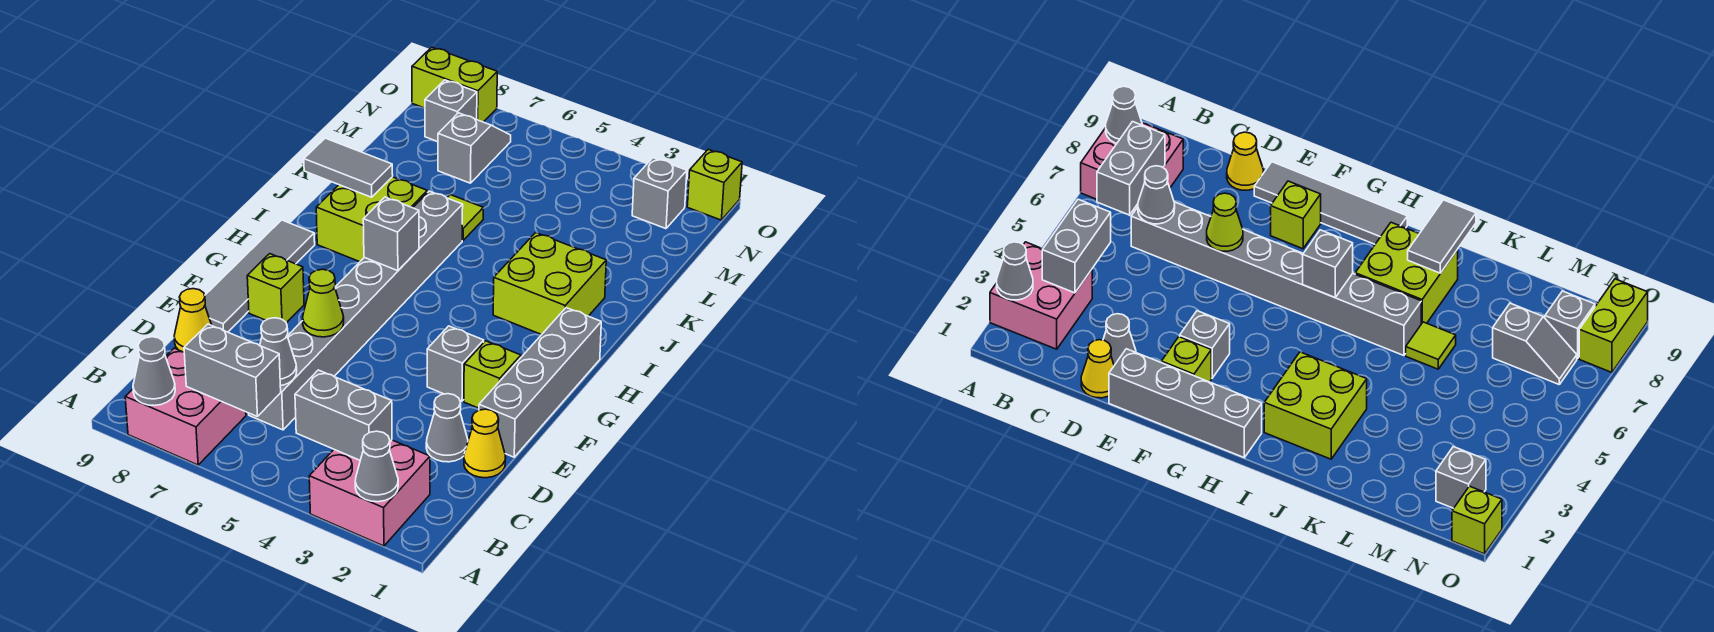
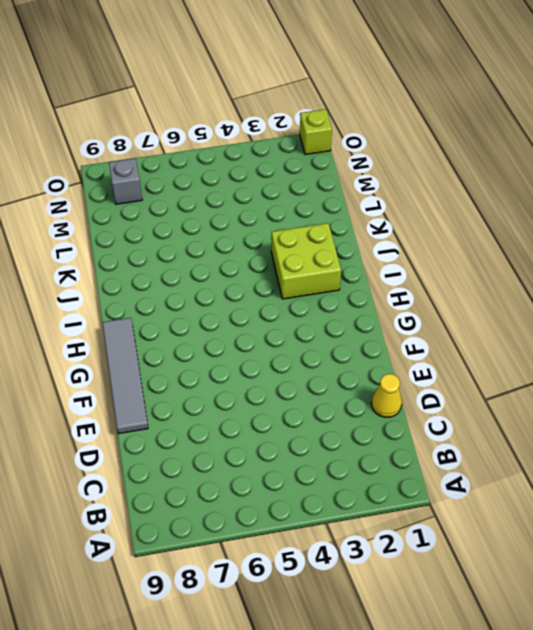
none -> pink 2x2 brick [309,440,430,546]
none -> pink 2x2 brick [125,348,246,465]
none -> grey 1x8 brick [249,191,463,430]

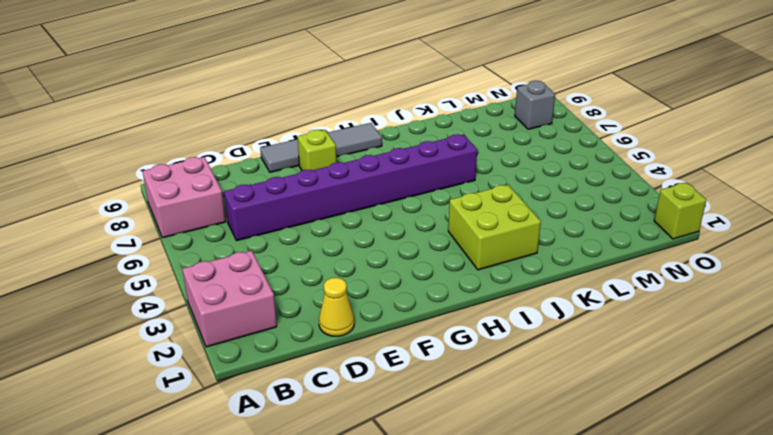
purple 1x8 brick [224,134,477,241] -> grey 1x8 brick [249,191,463,430]
none -> grey 1x1 cone [426,394,468,462]
none -> yellow 1x1 cone [174,289,211,352]
none -> grey 1x4 brick [479,308,601,457]

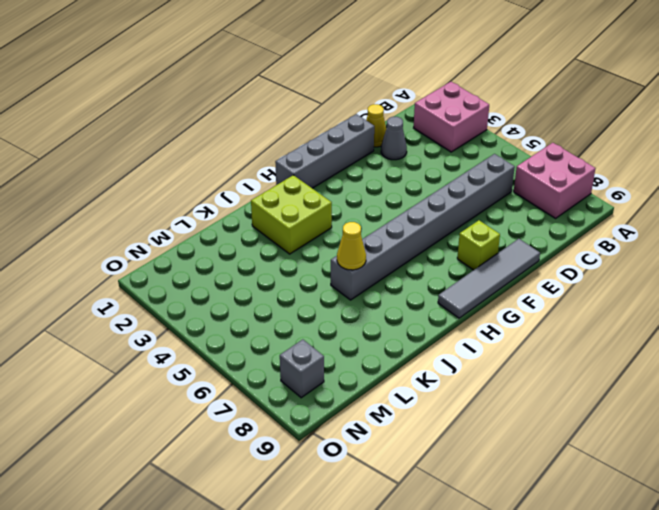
yellow 1x1 cone [337,222,366,270] -> yellow 1x1 cone moved to [174,289,211,352]
none -> lime 1x1 brick [464,341,521,408]
none -> grey 1x1 brick [427,326,484,401]
none -> lime 2x2 brick [316,177,427,262]

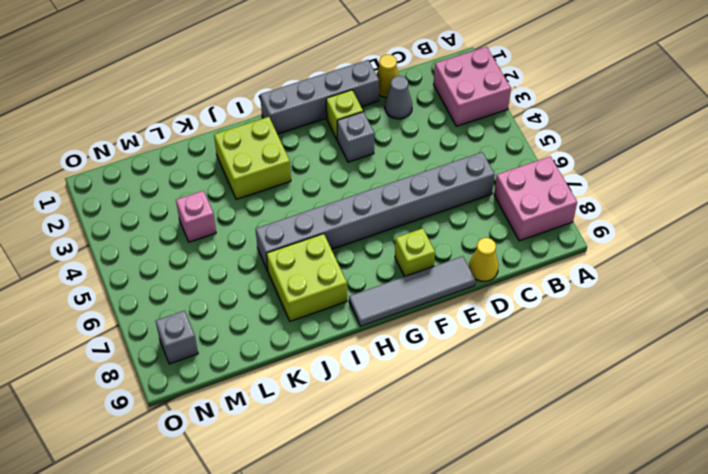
pink 1x1 brick [176,191,216,242] -> none
none -> lime 1x1 tile [447,195,483,240]
none -> grey 1x2 slope [438,113,511,183]
none -> grey 1x1 brick [632,158,687,229]

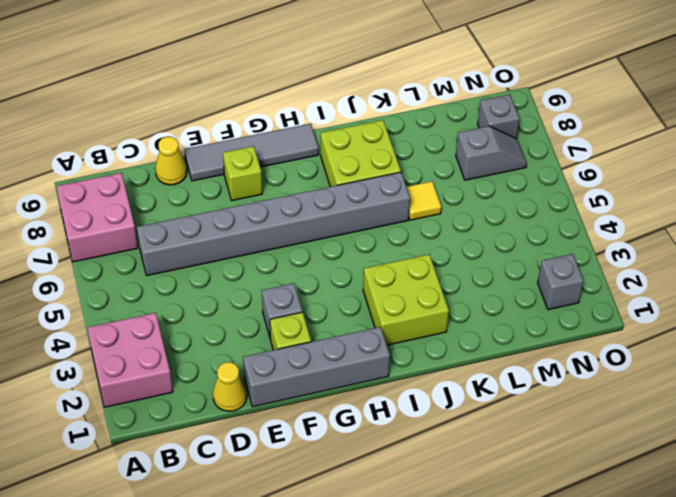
yellow 1x1 tile [407,181,441,220] -> lime 1x1 tile [447,195,483,240]
none -> grey 1x1 cone [426,394,468,462]
none -> lime 1x1 brick [687,149,742,220]
none -> lime 1x2 brick [412,47,497,122]

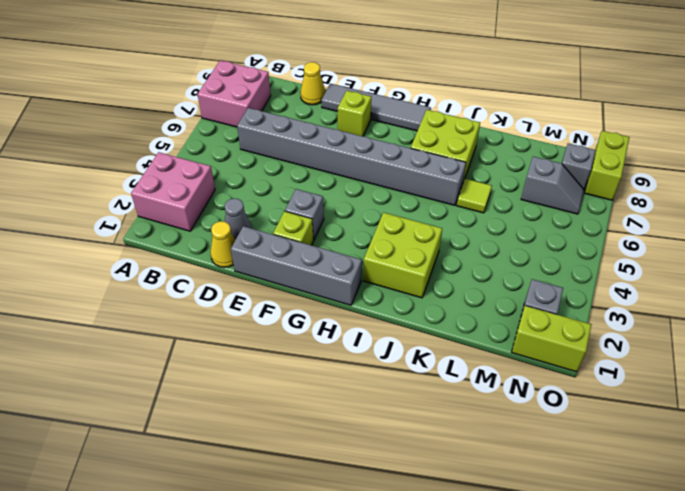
lime 1x2 brick [512,306,592,372] -> lime 1x1 brick [687,149,742,220]
none -> grey 1x1 cone [355,431,398,502]
none -> grey 1x1 cone [133,337,175,406]
none -> grey 1x2 brick [295,370,392,460]

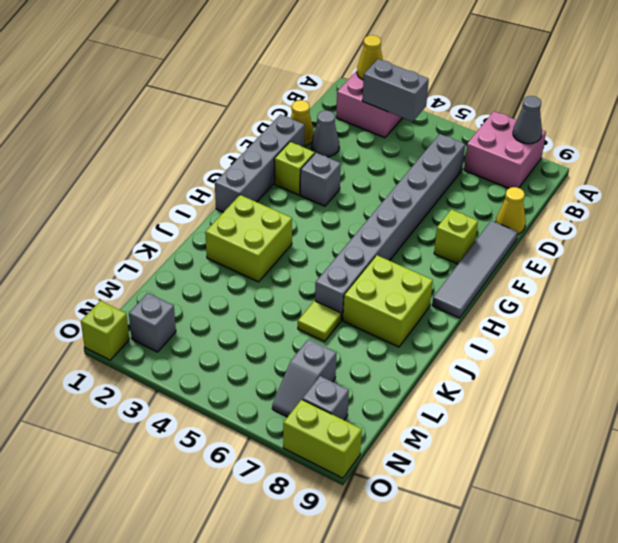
yellow 1x1 cone [357,35,383,80] -> grey 1x1 cone [355,431,398,502]
none -> grey 1x2 brick [184,324,281,417]
none -> grey 1x1 cone [260,318,297,386]
none -> lime 1x1 cone [303,269,344,337]

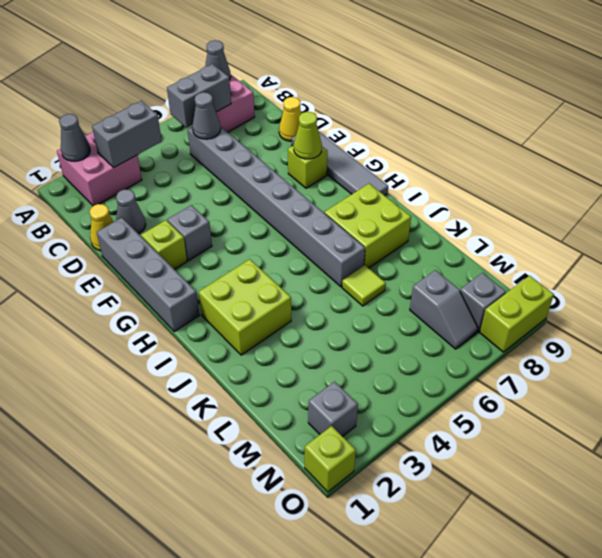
lime 1x1 cone [294,112,322,159] -> lime 1x1 cone moved to [303,269,344,337]
none -> grey 1x1 brick [363,197,419,271]
none -> grey 1x2 tile [304,138,393,197]

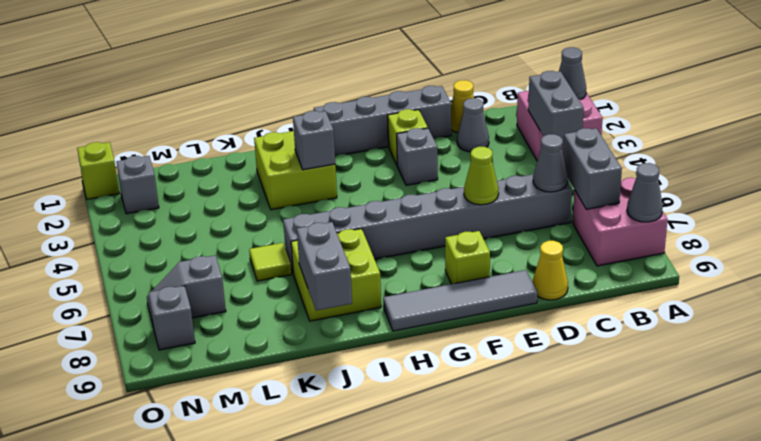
grey 1x1 brick [293,111,335,170] -> grey 1x1 brick moved to [363,197,419,271]
grey 1x2 brick [297,222,352,311] -> grey 1x2 tile [304,138,393,197]
none -> lime 1x2 brick [412,47,497,122]

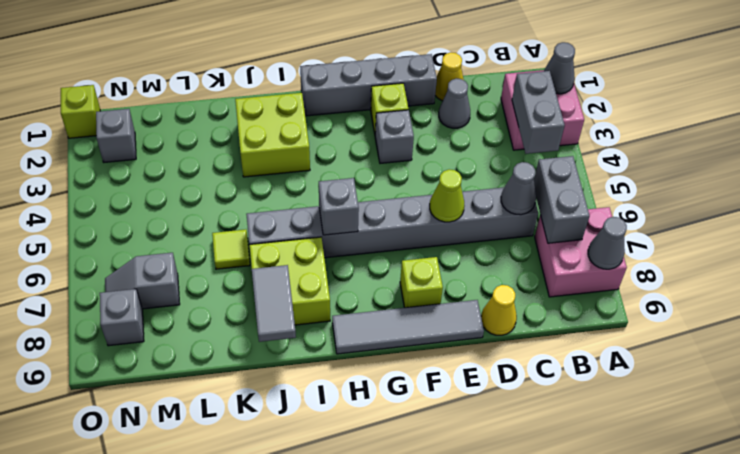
none -> lime 1x2 brick [412,47,497,122]

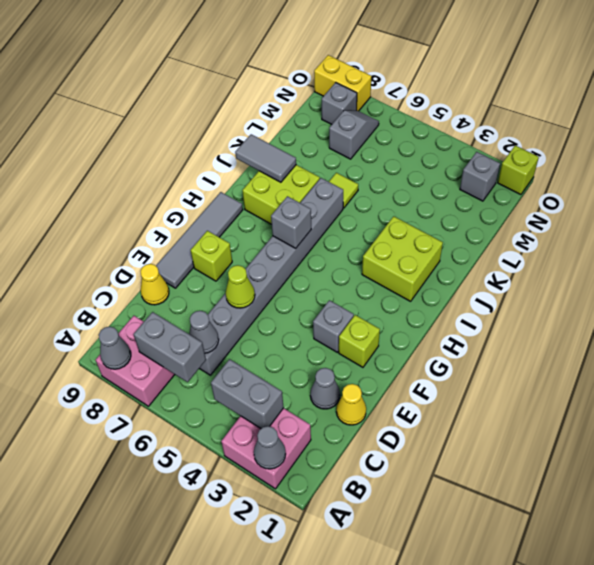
yellow 1x2 brick [314,55,372,111] -> lime 1x2 brick [412,47,497,122]
none -> grey 1x4 brick [479,308,601,457]

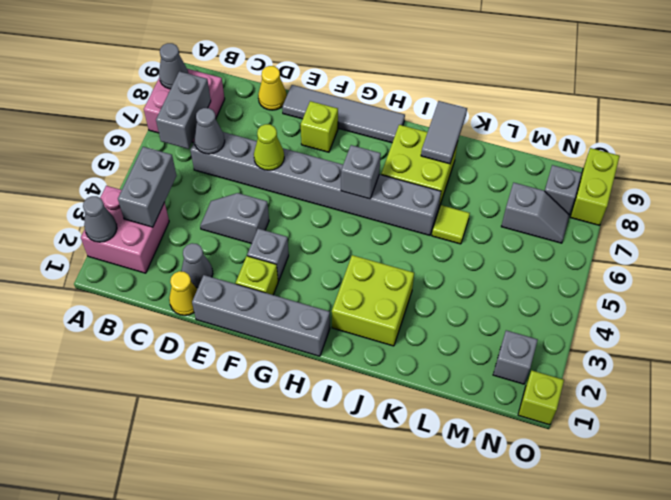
grey 1x2 slope [200,193,269,244] -> none

